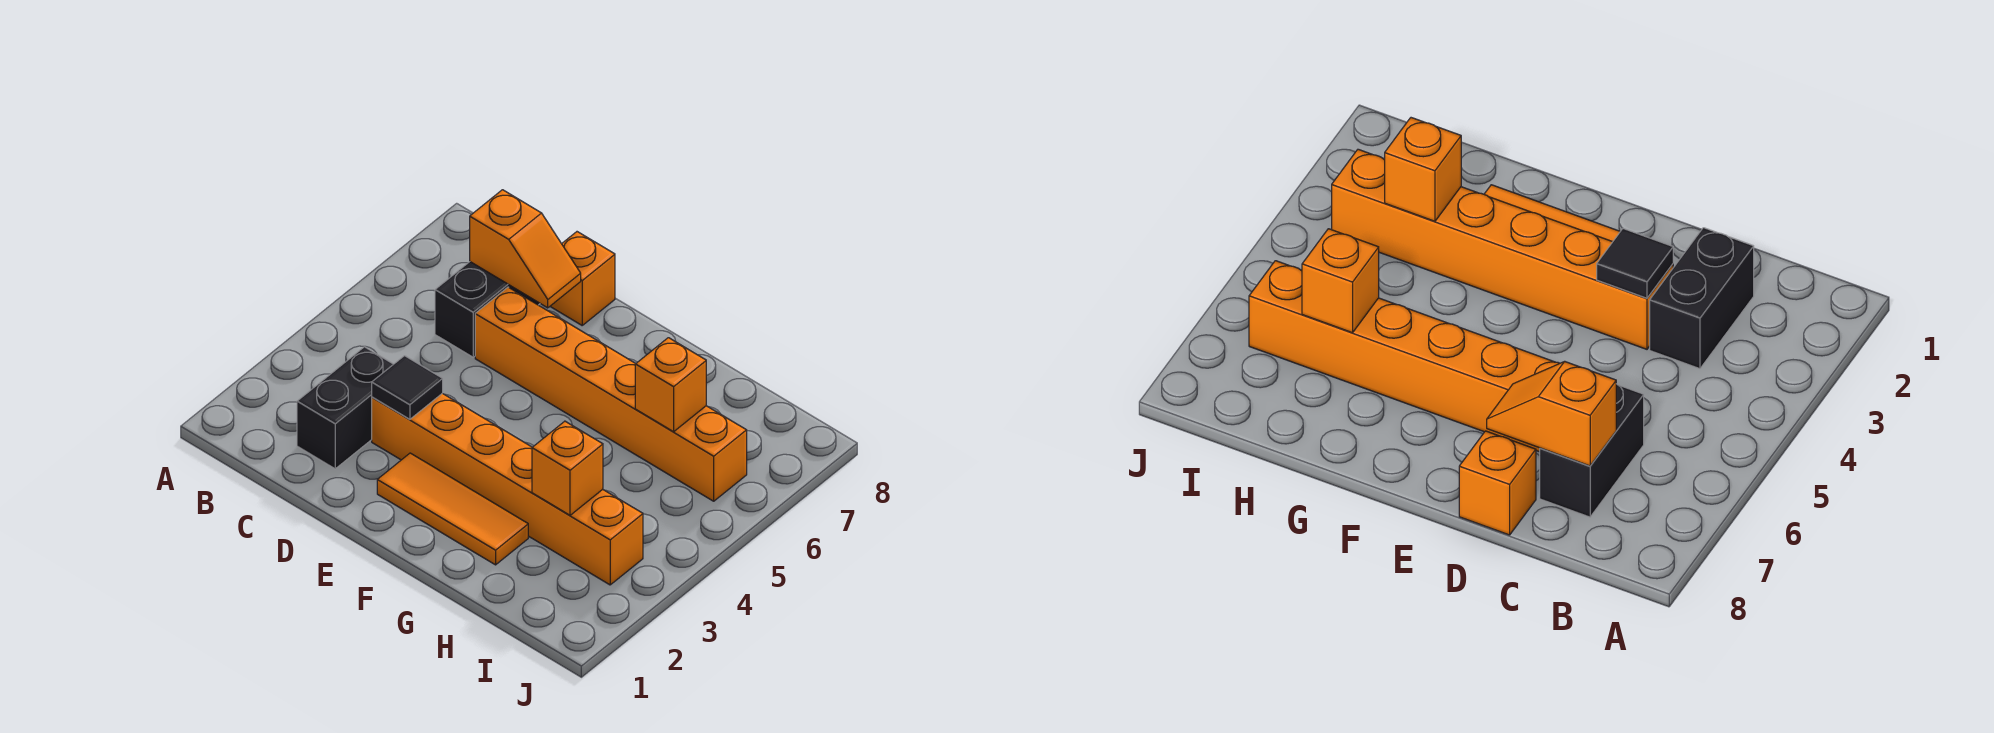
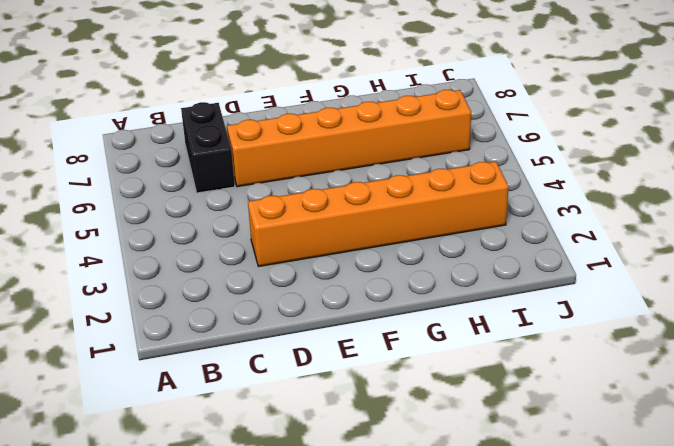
none -> black 1x2 brick [297,347,393,469]
none -> orange 1x1 brick [550,232,615,325]

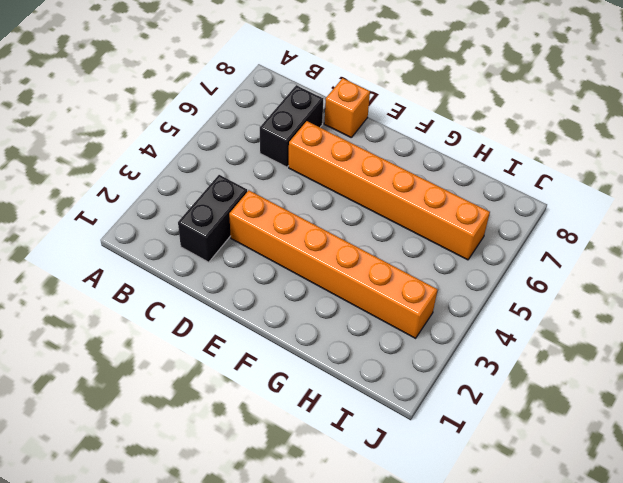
none -> orange 1x3 tile [377,453,528,565]
none -> orange 1x2 slope [470,190,581,308]

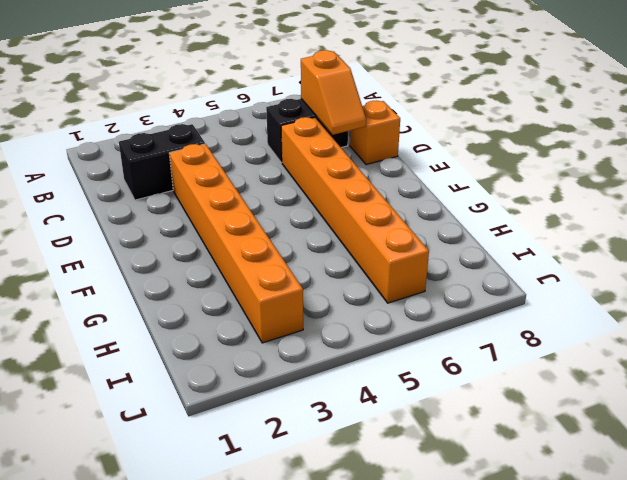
none -> orange 1x3 tile [377,453,528,565]
none -> black 1x1 tile [372,356,443,419]

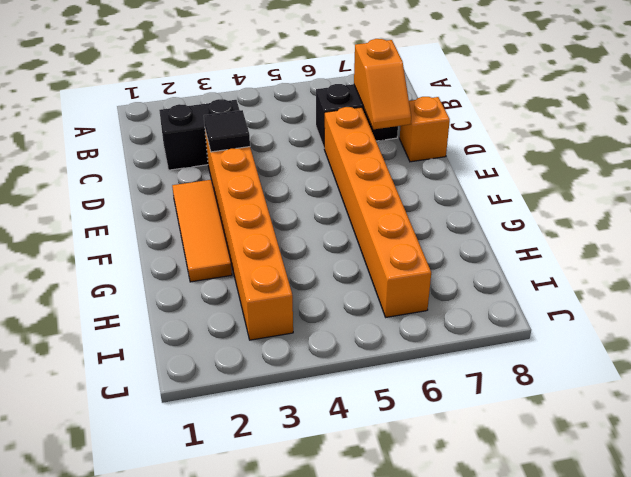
none -> orange 1x1 brick [532,421,603,515]
none -> orange 1x1 brick [635,338,706,432]

